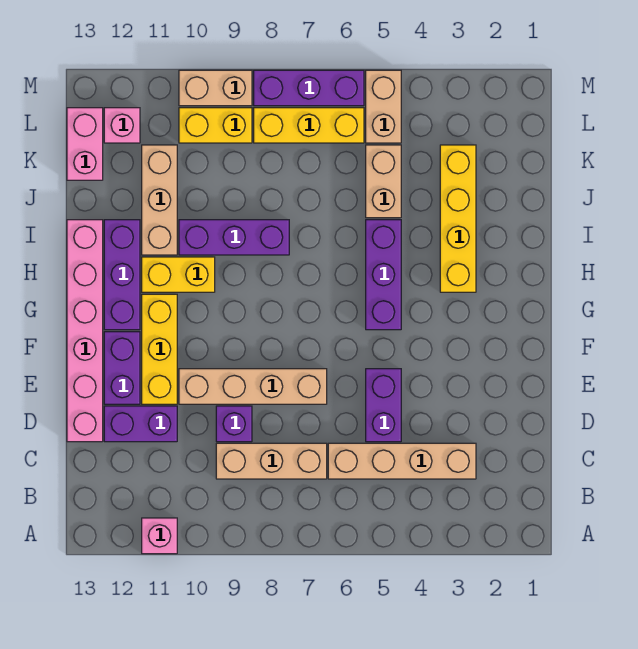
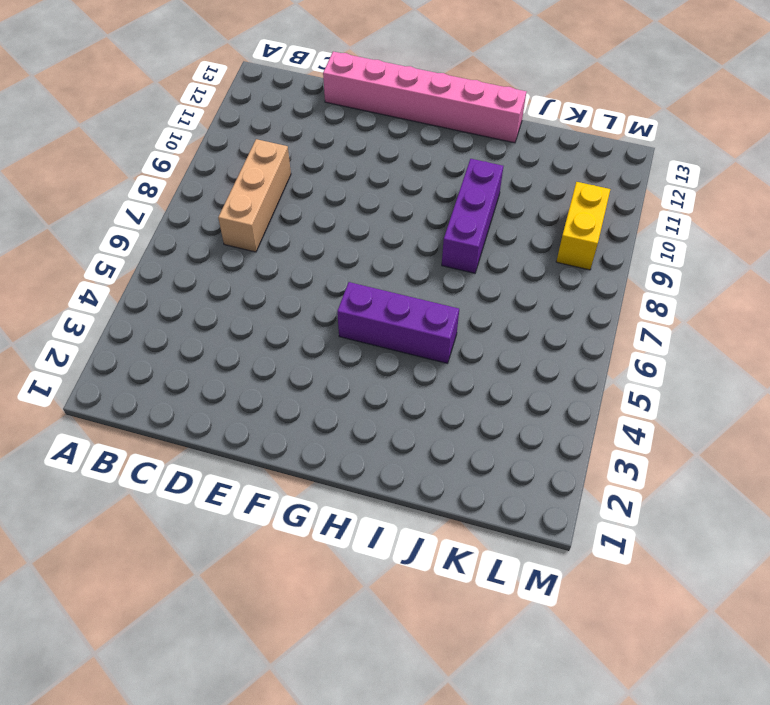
none -> pink 1x1 brick [142,518,177,554]
none -> tan 1x4 brick [328,443,476,479]
none -> purple 1x2 brick [366,369,401,442]

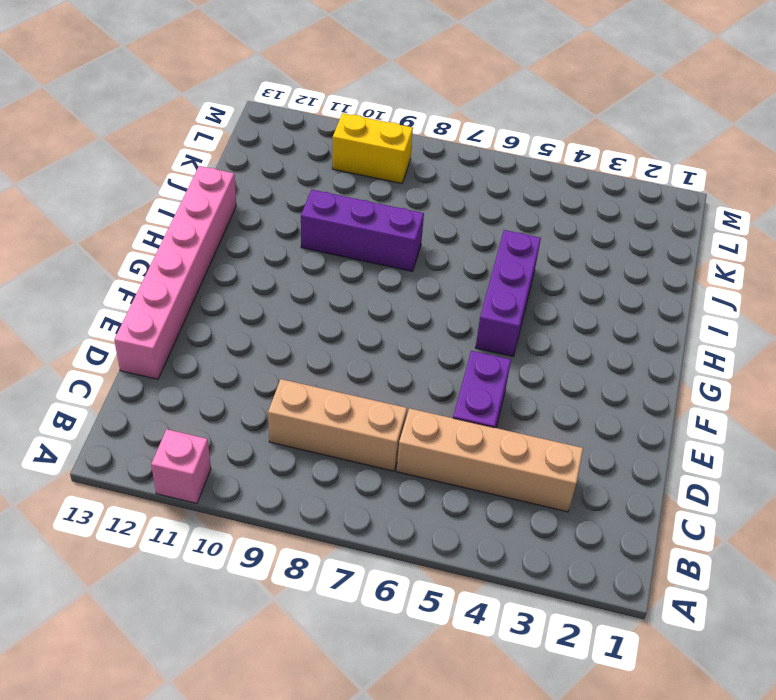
none -> purple 1x1 brick [216,406,252,442]
none -> purple 1x2 brick [104,406,177,442]
none -> tan 1x4 brick [179,369,327,404]

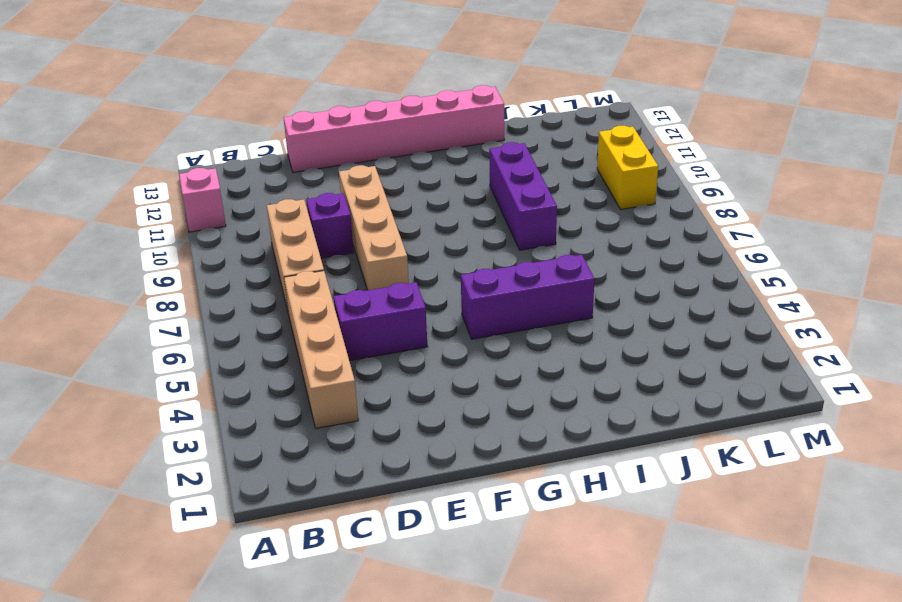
none -> purple 1x2 brick [104,406,177,442]
none -> yellow 1x3 brick [142,294,177,404]
none -> purple 1x2 brick [104,332,140,404]

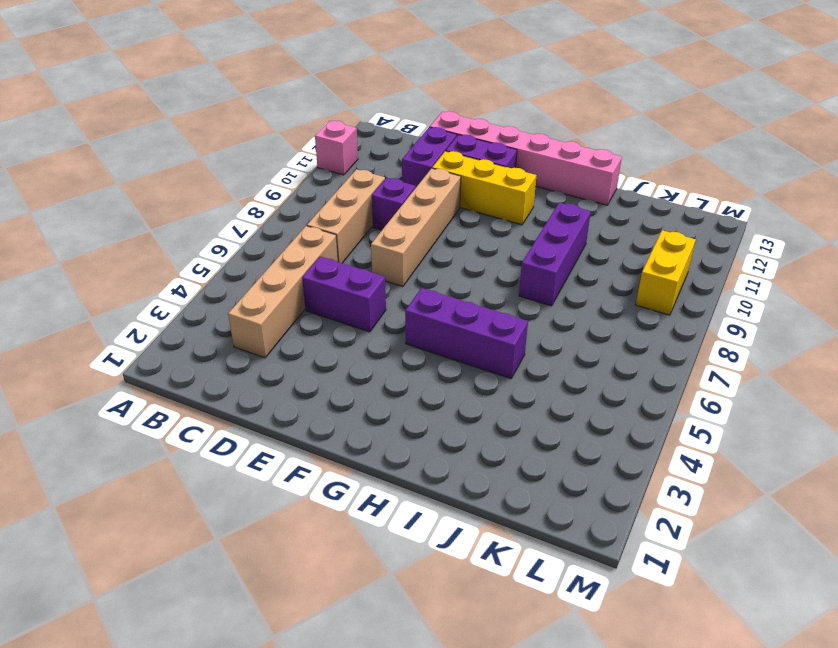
none -> purple 1x3 brick [104,220,140,330]
none -> yellow 1x4 brick [440,145,476,292]
none -> yellow 1x2 brick [142,257,215,292]

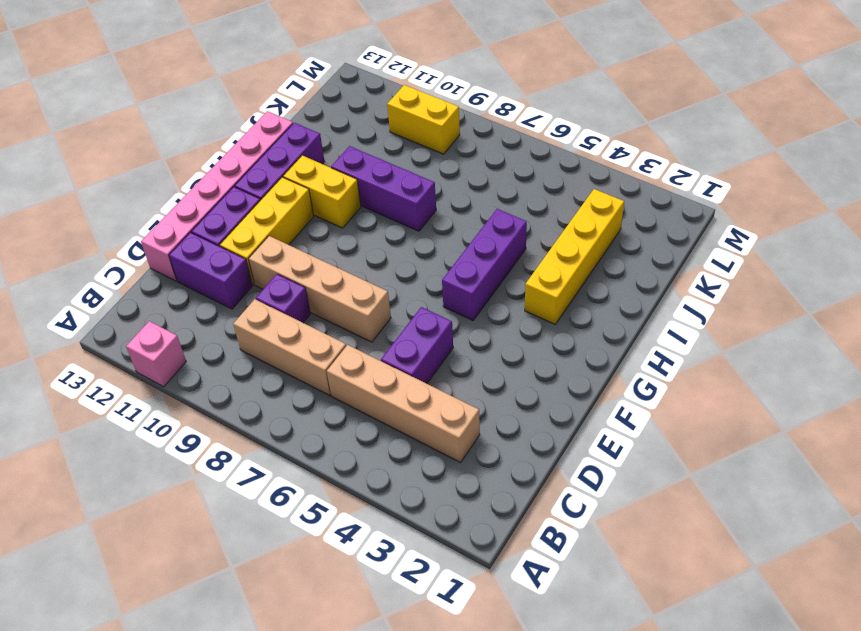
none -> tan 1x3 brick [142,145,177,255]
none -> tan 1x2 brick [366,145,401,218]
none -> pink 1x2 brick [67,108,103,180]

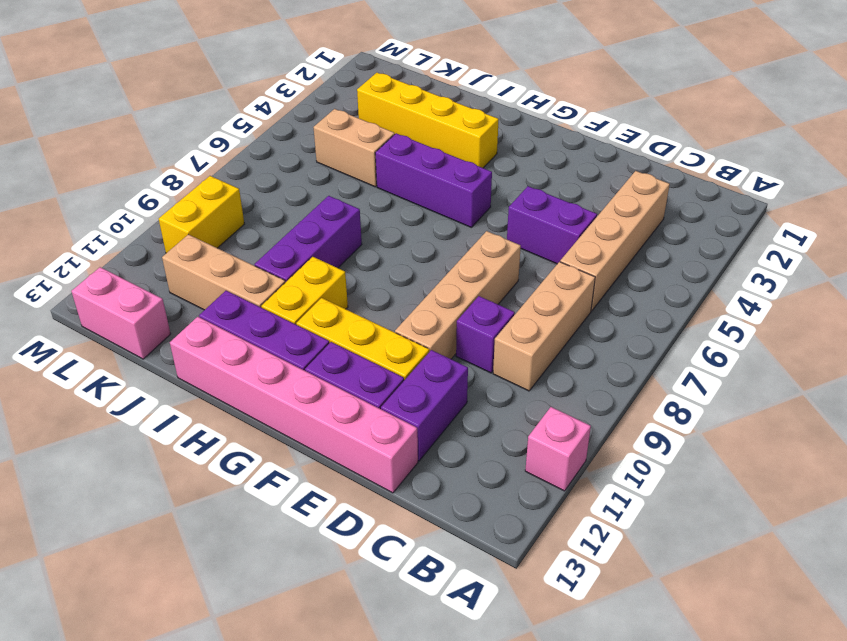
none -> tan 1x2 brick [366,70,401,143]
none -> yellow 1x3 brick [254,108,364,143]
none -> pink 1x1 brick [104,108,140,143]

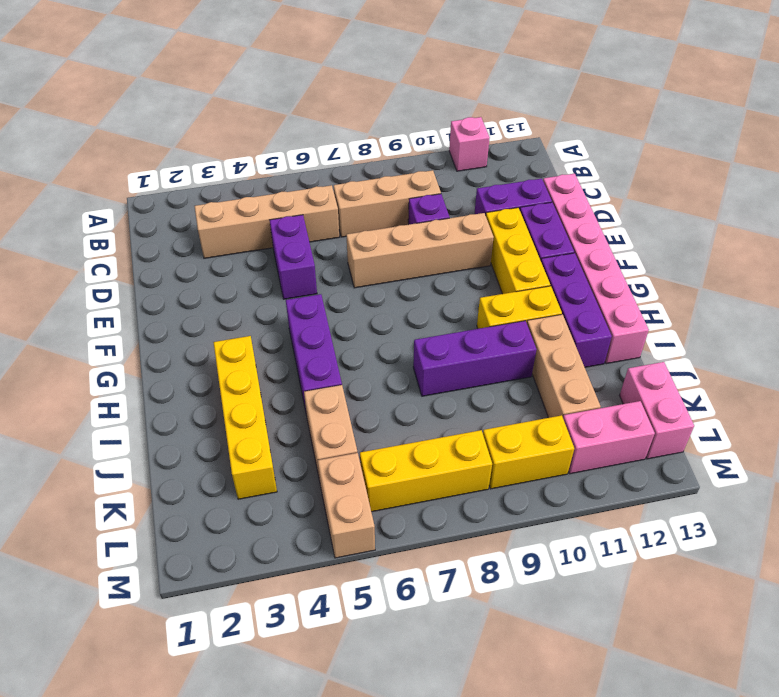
pink 1x2 brick [563,401,655,474] -> pink 1x1 brick [104,108,140,143]
none -> purple 1x3 brick [254,70,364,106]
none -> tan 1x2 brick [179,70,252,106]

